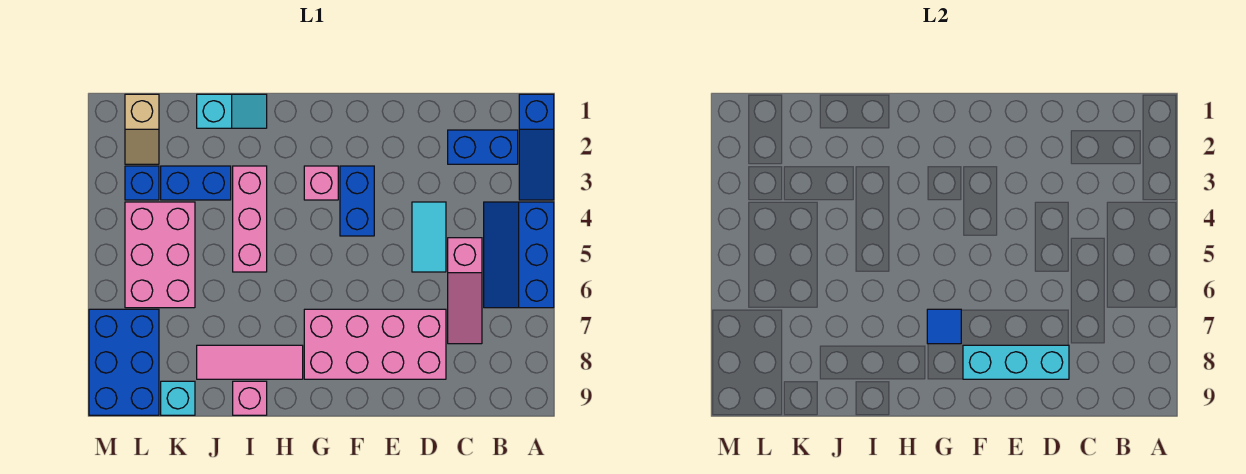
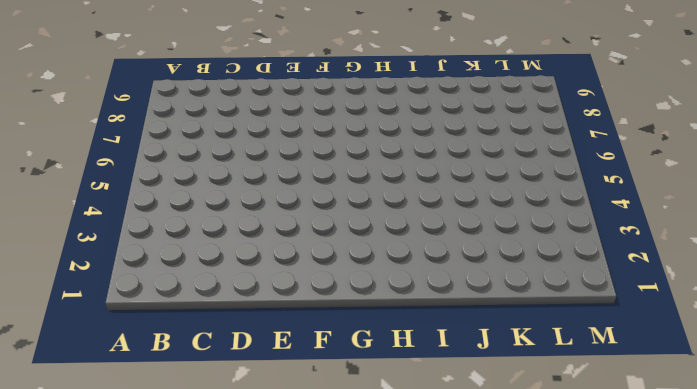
none -> blue 1x3 slope [519,94,554,200]
none -> blue 2x3 slope [484,202,554,308]
none -> blue 1x2 brick [448,130,518,164]

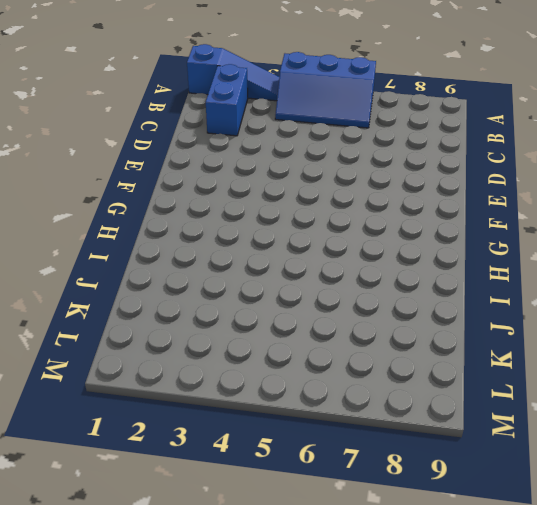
none -> pink 1x3 slope [448,238,482,344]
none -> cyan 1x2 tile [412,202,446,272]
none -> pink 2x4 brick [304,309,446,379]

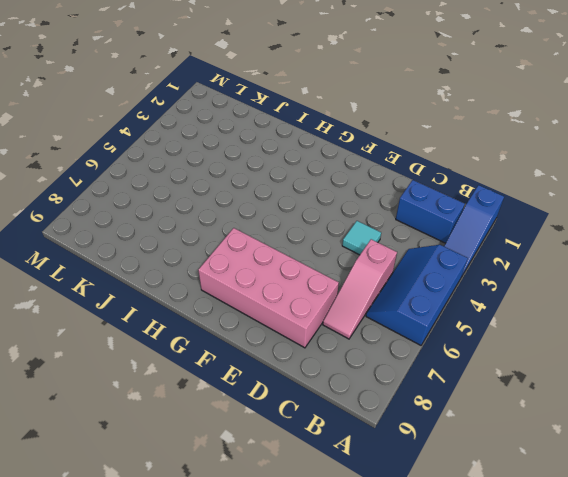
cyan 1x1 tile [342,221,381,255] -> cyan 1x2 tile [412,202,446,272]
none -> blue 1x2 brick [340,166,374,236]
none -> pink 1x1 brick [304,166,338,200]
none -> pink 1x3 tile [197,345,303,379]

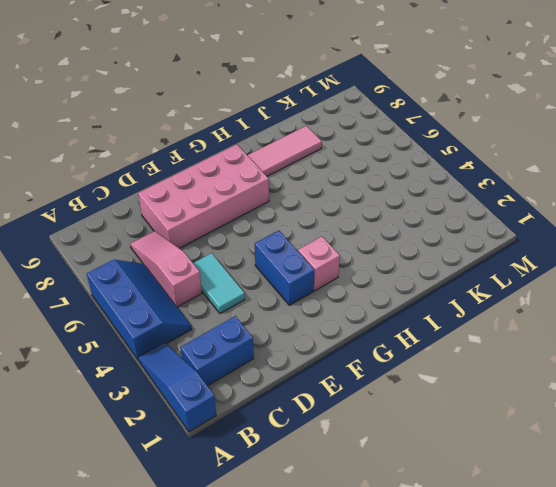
none -> cyan 1x2 slope [197,94,267,128]
none -> pink 1x3 brick [233,166,267,272]
none -> pink 1x1 brick [233,381,267,415]

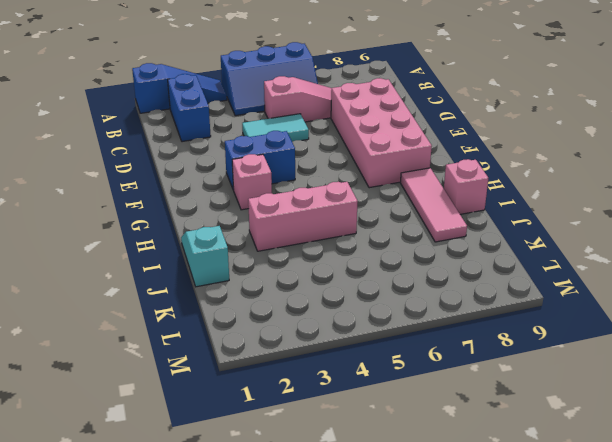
none -> blue 1x2 brick [161,166,231,200]
none -> pink 2x3 brick [125,202,195,308]
none -> cyan 1x1 brick [161,381,195,415]

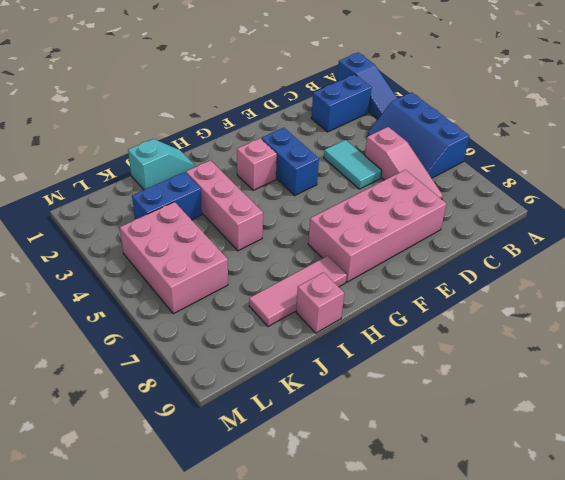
none -> cyan 1x1 brick [161,381,195,415]
none -> tan 1x2 slope [125,94,159,164]
none -> blue 1x1 brick [125,166,159,200]

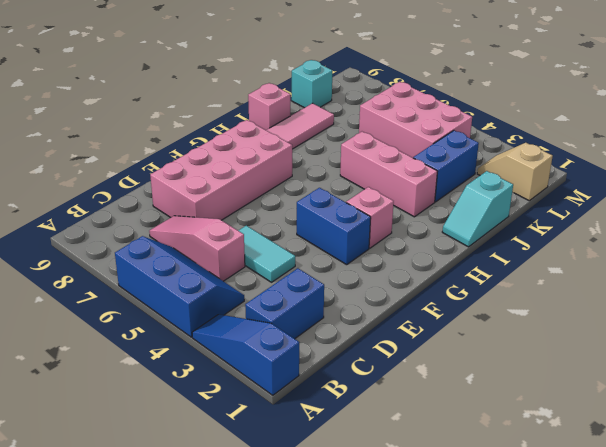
none -> blue 1x1 brick [125,166,159,200]
none -> blue 2x3 brick [89,309,159,415]
none -> cyan 1x3 brick [963,345,1069,379]

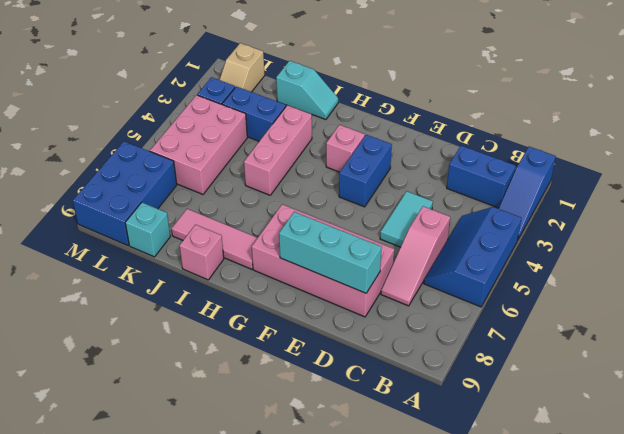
none -> blue 1x1 tile [927,309,961,344]

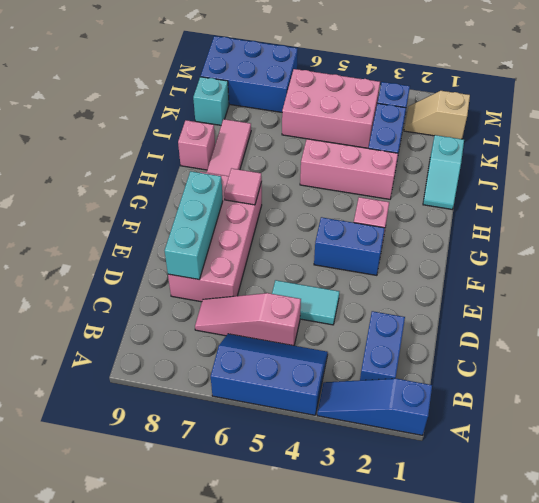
pink 1x1 tile [224,168,262,205] -> blue 1x1 tile [927,309,961,344]

